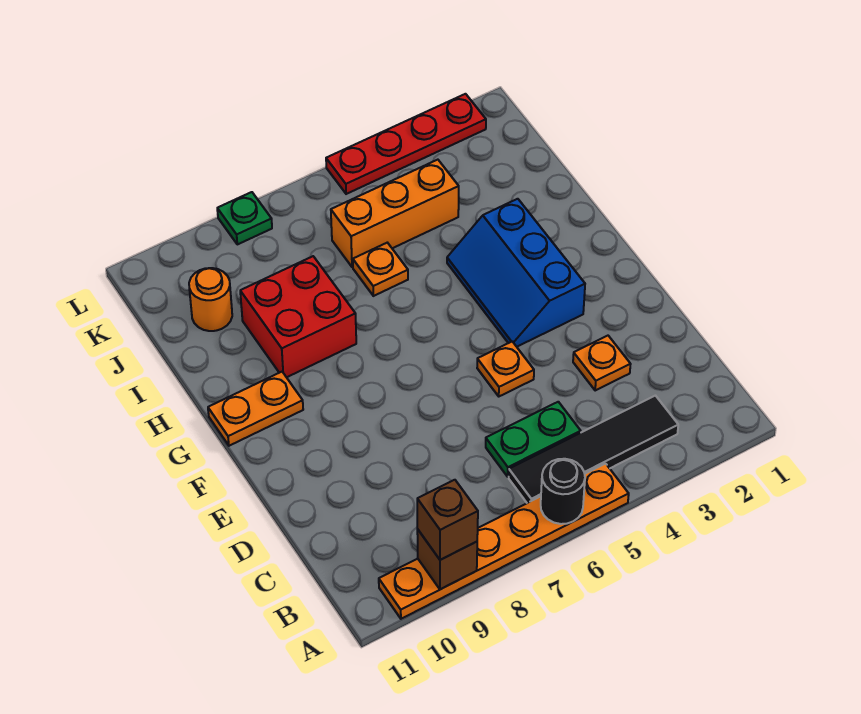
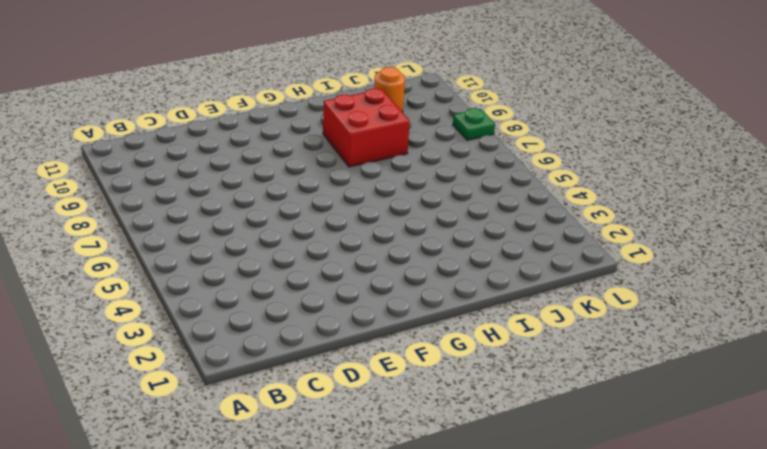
none -> orange 1x6 plate [379,464,629,619]
none -> black 1x4 tile [509,396,678,503]
none -> green 1x2 plate [486,402,581,477]

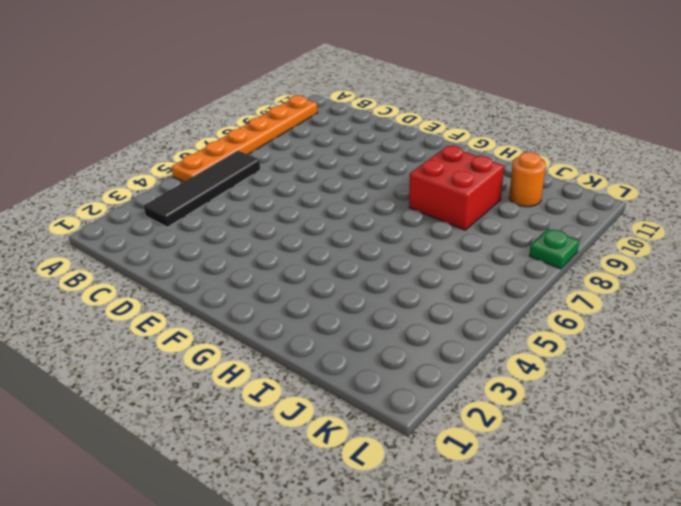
none -> green 1x2 plate [486,402,581,477]
none -> orange 1x1 plate [573,336,631,390]
none -> orange 1x1 plate [477,342,534,396]

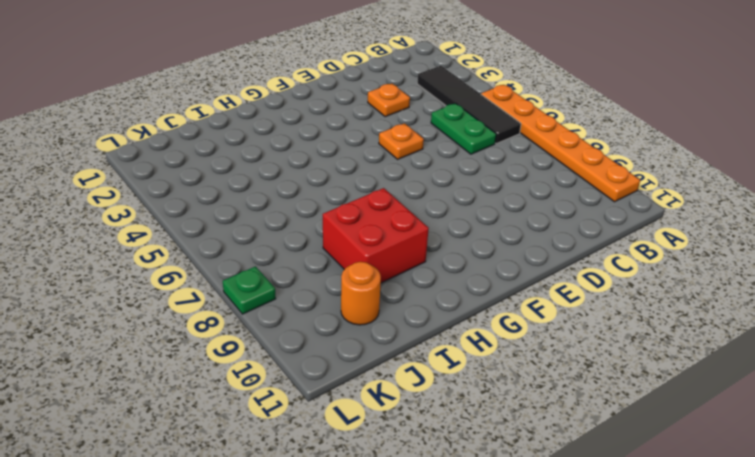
none -> blue 2x3 slope [447,199,585,347]
none -> orange 1x2 plate [208,372,303,446]
none -> orange 1x1 plate [353,243,408,296]

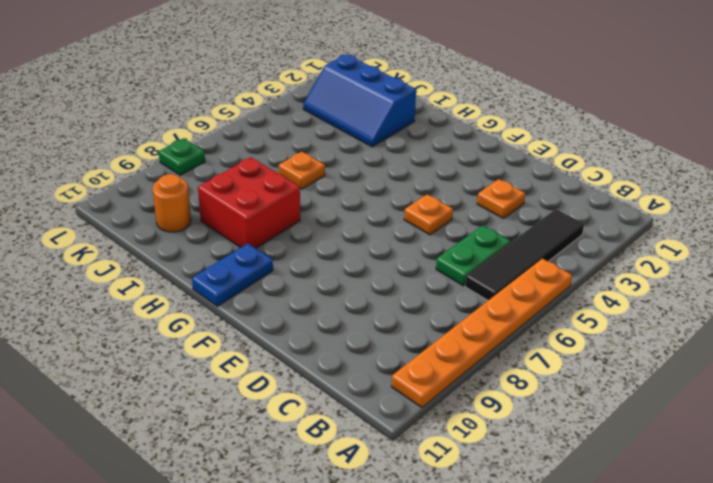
blue 1x2 plate [192,244,273,306] -> orange 1x2 plate [208,372,303,446]
blue 2x3 slope [303,54,416,147] -> blue 2x3 slope moved to [447,199,585,347]
none -> orange 1x3 brick [331,160,459,267]
none -> red 1x4 plate [326,94,486,194]
none -> black 1x1 round brick [541,459,585,524]

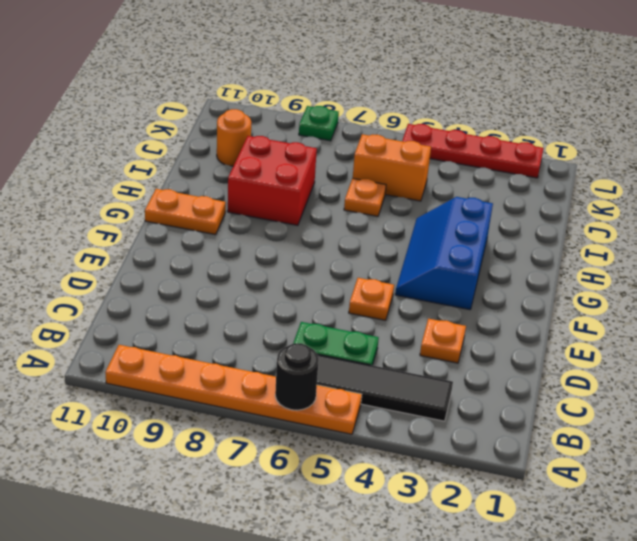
orange 1x2 brick [353,134,431,201] -> orange 1x3 brick [331,160,459,267]
none -> brown 1x1 brick [417,529,477,589]
none -> brown 1x1 brick [417,480,478,560]

